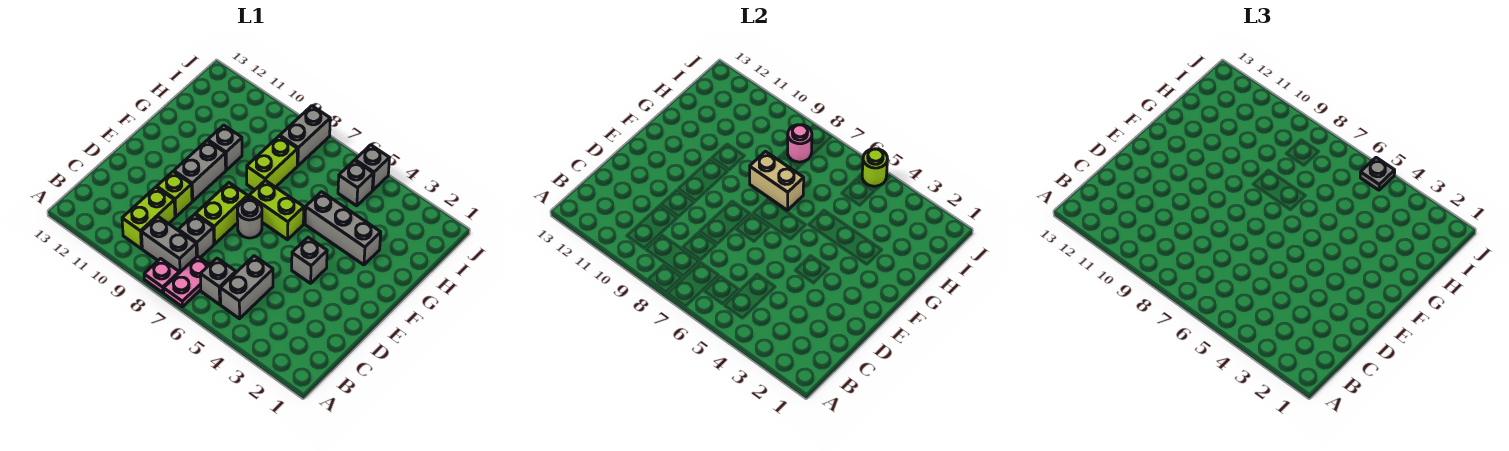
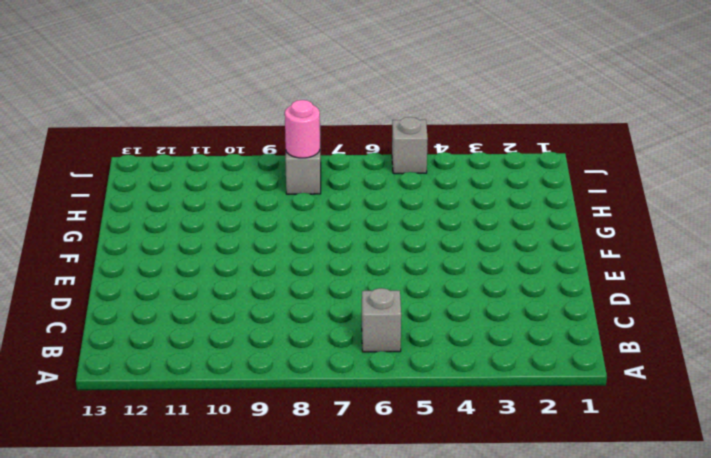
none -> pink 1x2 plate [164,256,209,307]
none -> pink 1x1 plate [144,258,179,293]
none -> grey 1x2 brick [220,256,273,319]

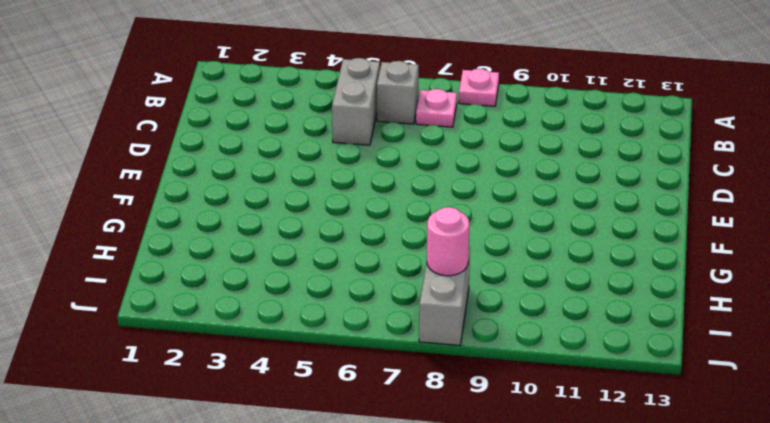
pink 1x1 plate [416,89,457,127] -> pink 1x2 plate [164,256,209,307]
none -> grey 1x2 brick [141,217,197,273]
none -> lime 1x2 brick [122,187,175,249]
none -> grey 1x1 brick [178,214,214,258]

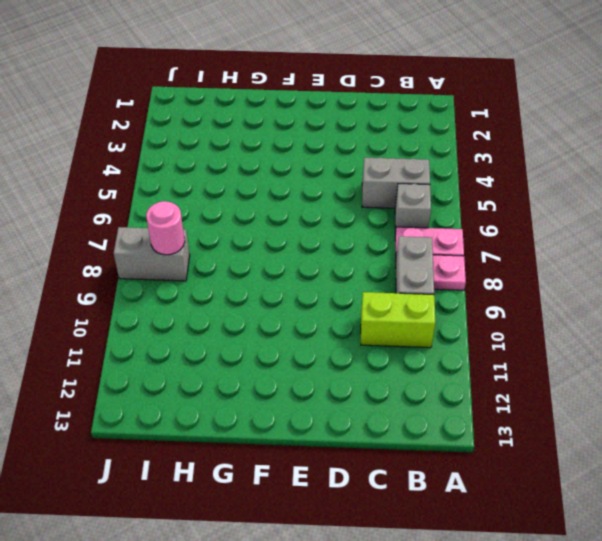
none -> grey 1x1 brick [178,214,214,258]
none -> lime 1x2 brick [196,183,248,244]
none -> lime 1x1 brick [157,172,192,217]

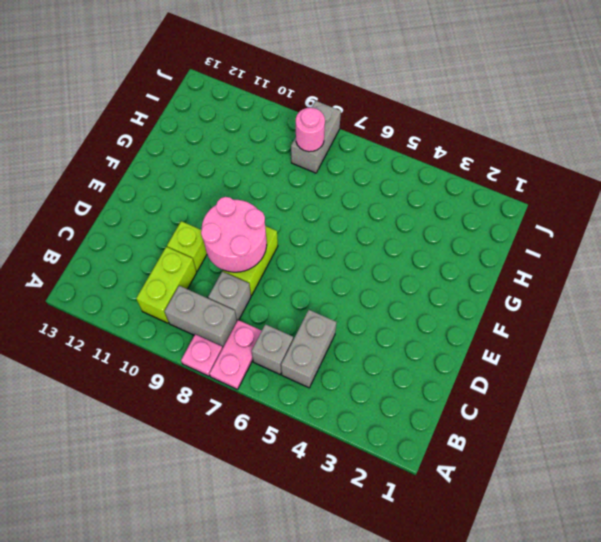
pink 2x2 round brick [201,197,267,272] -> none
none -> grey 1x1 brick [292,237,327,283]
none -> grey 1x1 round brick [237,200,262,238]
none -> grey 1x2 brick [174,141,226,201]

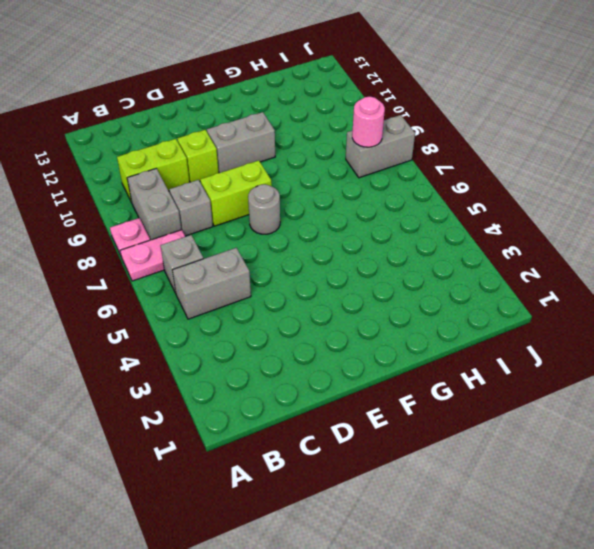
none -> grey 1x1 brick [292,237,327,283]
none -> lime 1x2 brick [249,180,304,240]
none -> grey 1x3 brick [305,192,381,265]

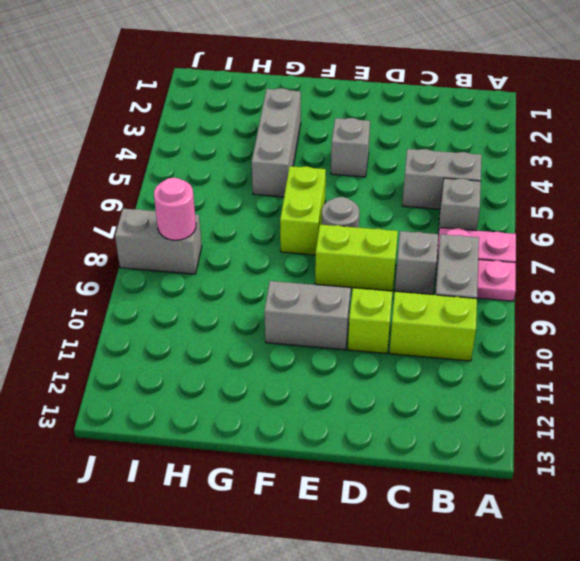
none -> lime 1x2 brick [247,136,298,190]
none -> grey 1x1 brick [208,125,242,170]
none -> grey 1x1 brick [338,160,373,206]

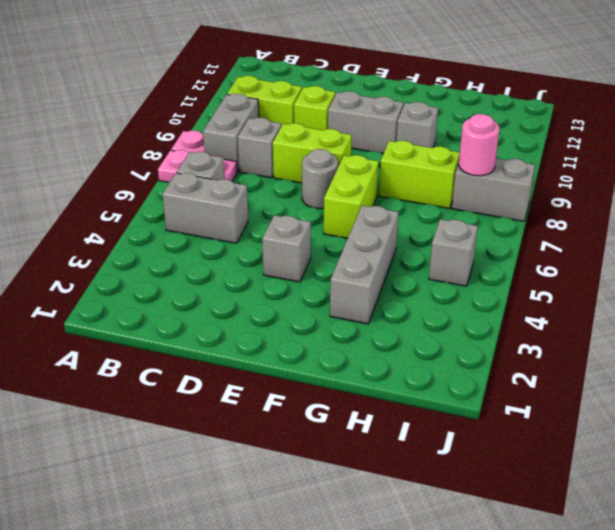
none -> grey 1x1 brick [355,145,389,190]
none -> tan 1x2 brick [750,152,804,210]
none -> lime 1x1 round brick [862,149,888,186]

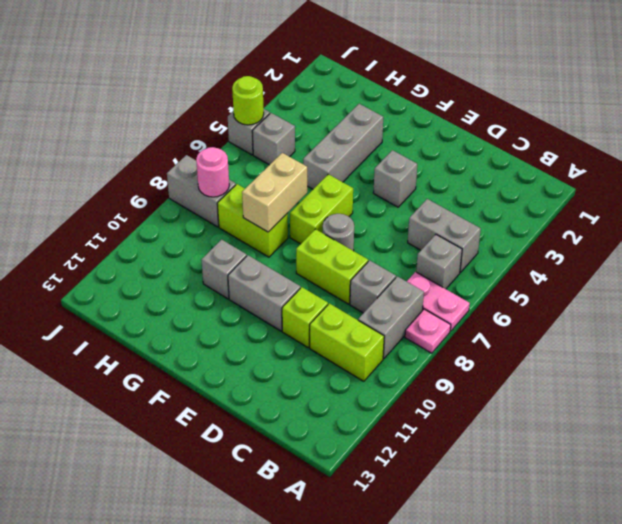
none -> grey 1x1 plate [1360,158,1395,190]

